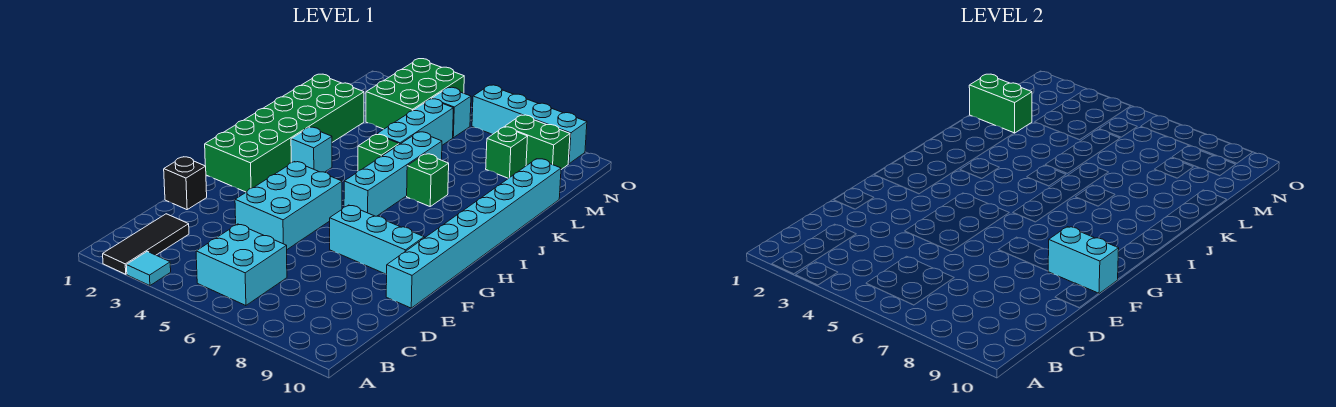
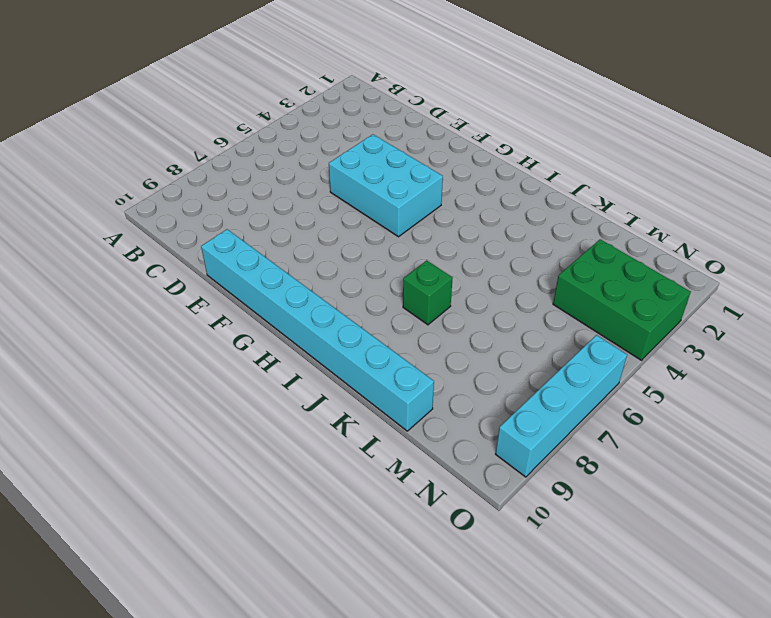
none -> black 1x3 tile [103,214,189,274]
none -> cyan 1x1 tile [126,251,171,286]
none -> cyan 2x2 brick [196,224,287,306]

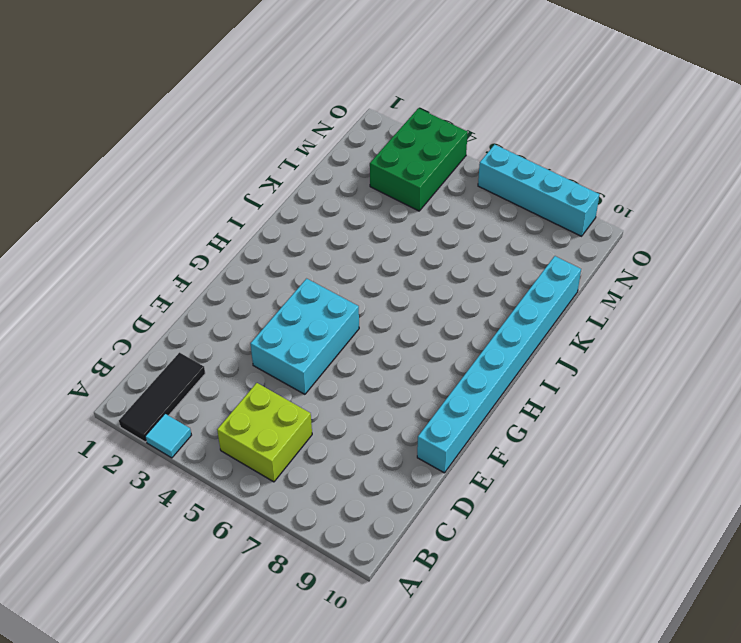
lime 2x2 brick [217,383,312,482] -> cyan 2x2 brick [196,224,287,306]
none -> black 1x1 brick [164,157,207,210]
none -> cyan 1x3 brick [330,205,424,274]
none -> green 2x6 brick [205,74,364,192]

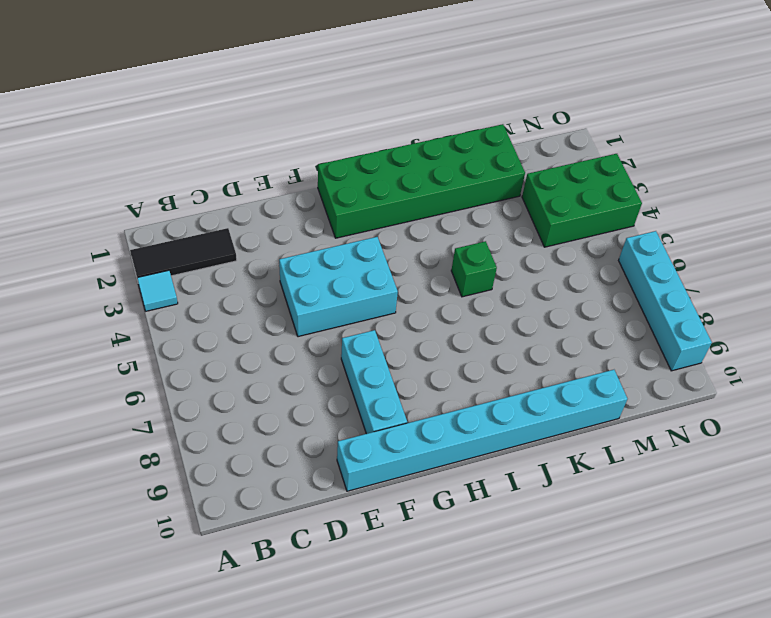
none -> cyan 2x2 brick [196,224,287,306]
none -> black 1x1 brick [164,157,207,210]
none -> cyan 1x4 brick [344,132,442,216]

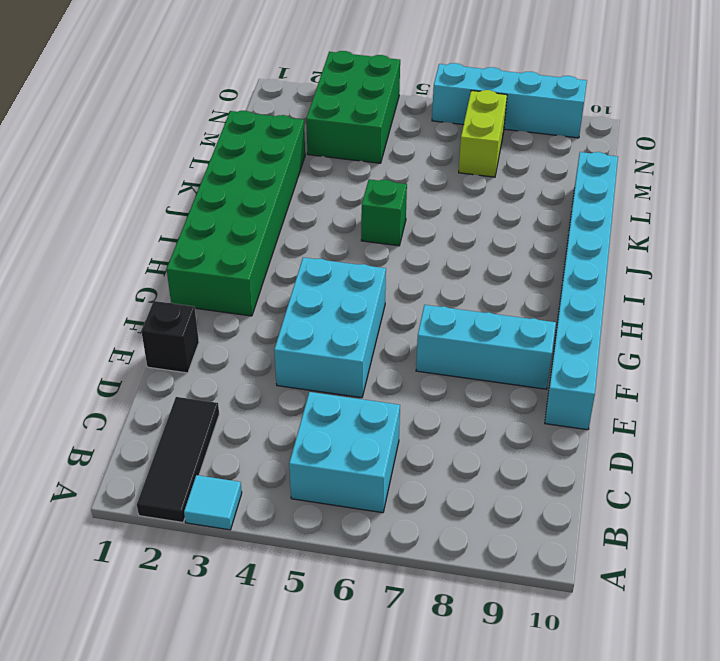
lime 1x2 brick [459,90,507,177] -> none
none -> cyan 1x4 brick [344,132,442,216]
none -> cyan 1x1 brick [291,127,332,172]
none -> green 1x1 brick [407,154,449,206]

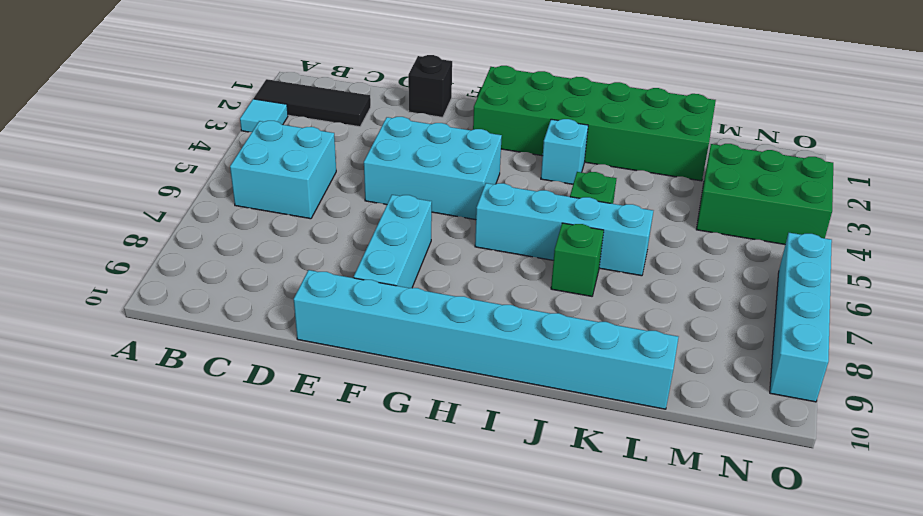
none -> cyan 1x3 brick [377,99,453,145]
none -> green 1x1 brick [486,127,528,178]
none -> cyan 1x1 brick [432,87,471,138]

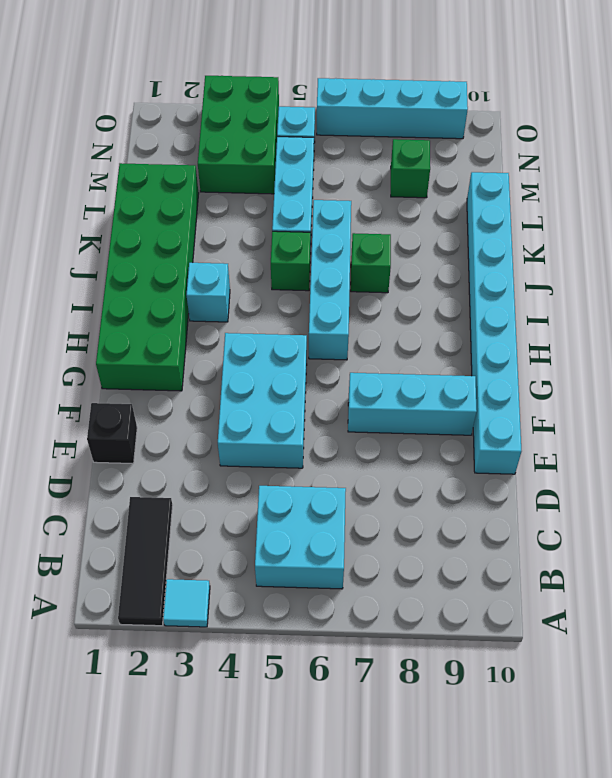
none -> green 1x2 brick [505,115,570,169]
none -> cyan 1x2 brick [1048,227,1119,294]
none -> green 1x2 brick [969,74,1032,133]

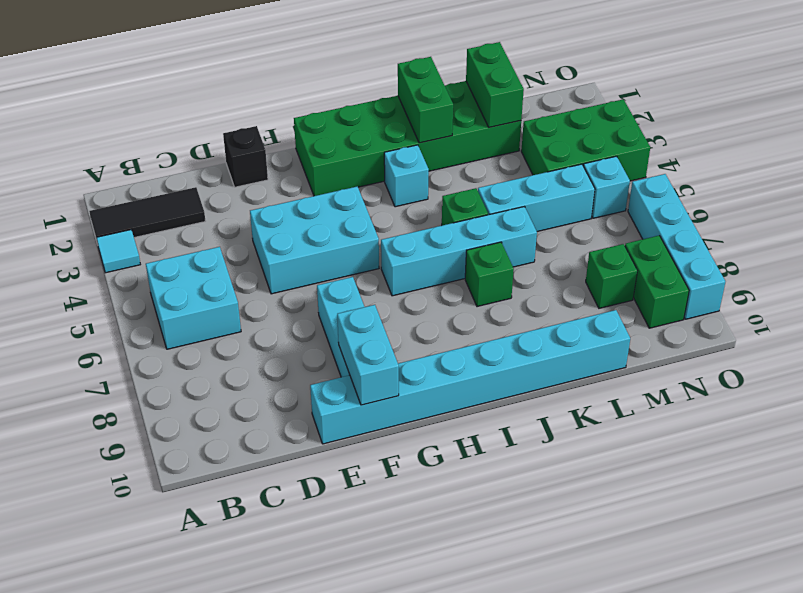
green 1x2 brick [398,57,453,143] -> none

